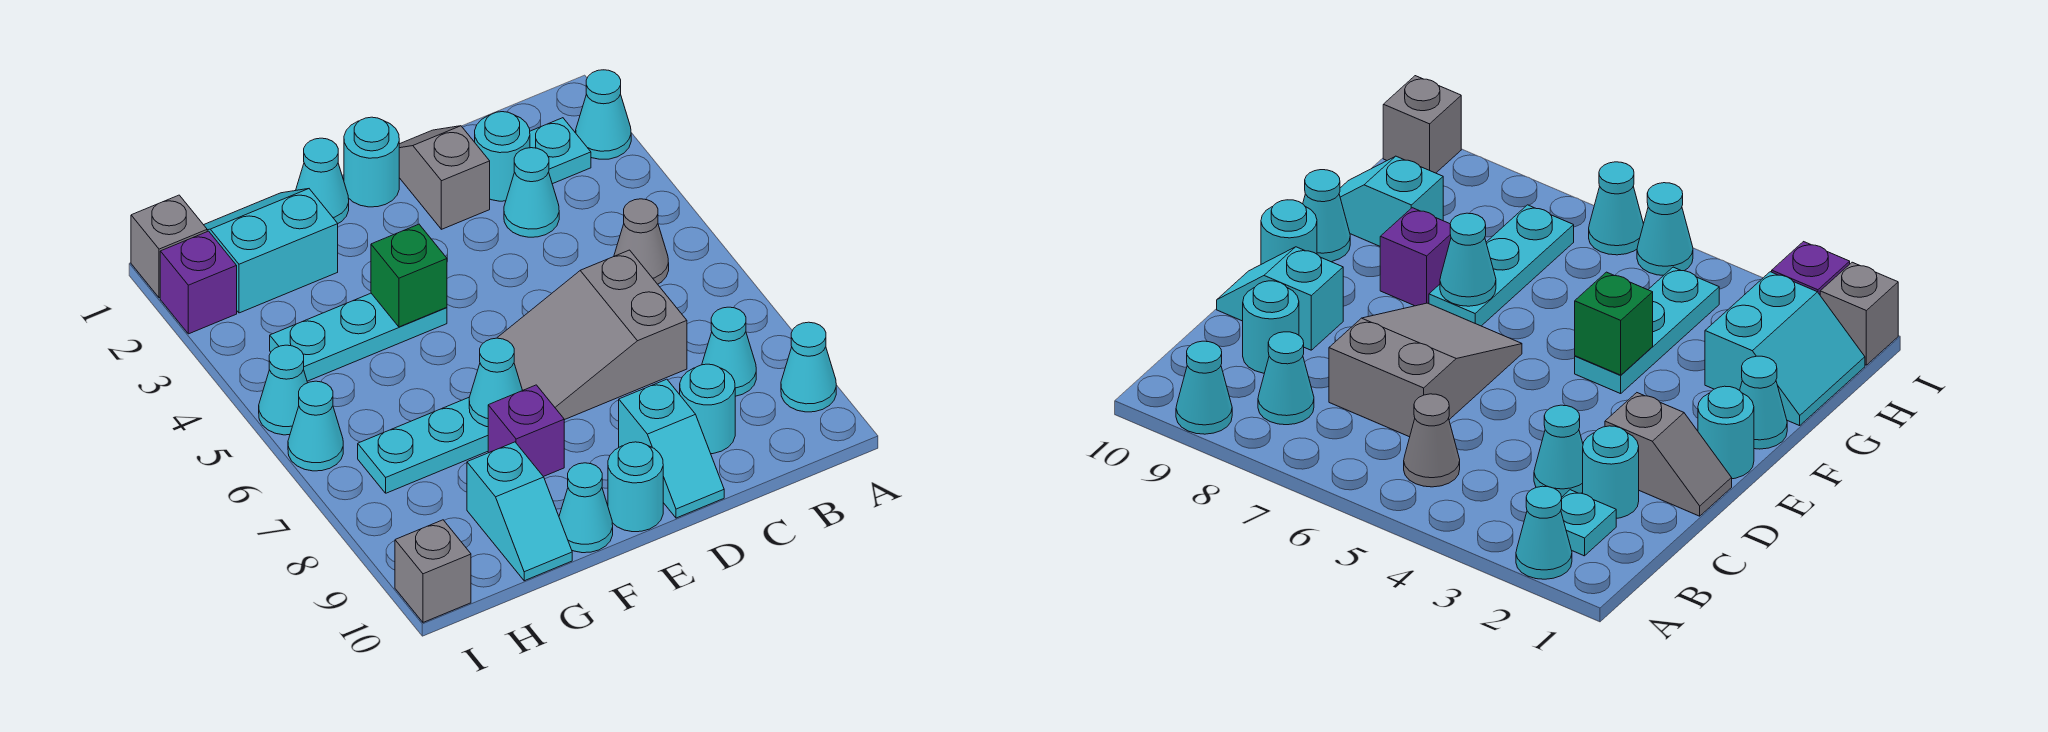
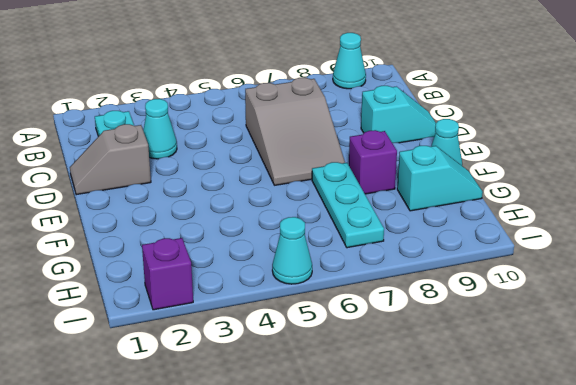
none -> cyan 1x1 cone [576,70,631,159]
none -> grey 1x1 cone [614,199,669,284]
none -> cyan 1x1 cone [702,307,756,396]

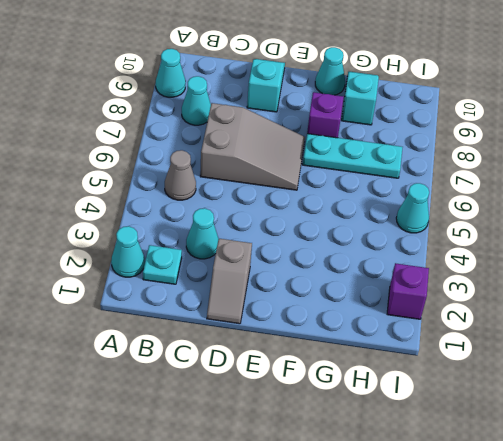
none -> cyan 1x1 round brick [475,112,530,201]
none -> cyan 1x1 round brick [680,364,735,454]
none -> cyan 1x1 round brick [344,117,399,207]

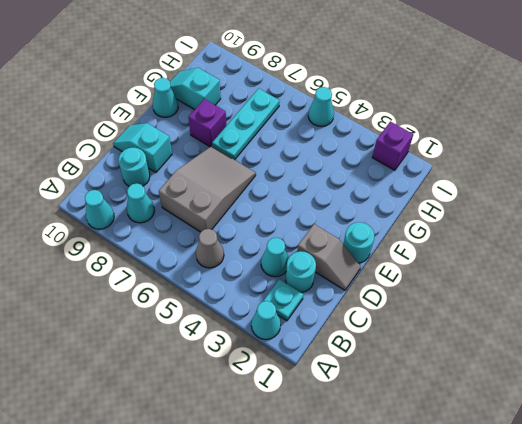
none -> cyan 1x1 round brick [608,442,663,532]
none -> cyan 1x1 cone [296,138,349,223]
none -> cyan 1x3 plate [270,293,447,381]

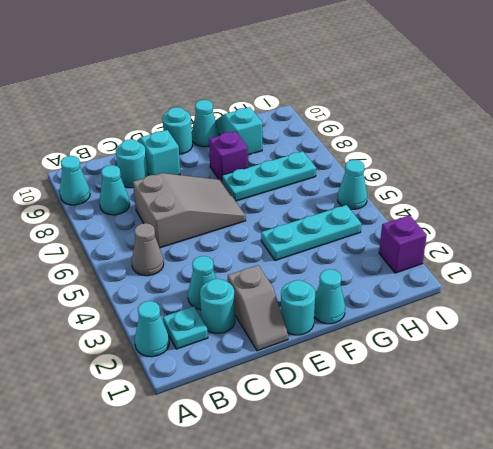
none -> cyan 2x2 slope [204,189,338,313]
none -> grey 1x1 brick [131,195,207,298]
none -> cyan 1x1 cone [288,381,343,471]

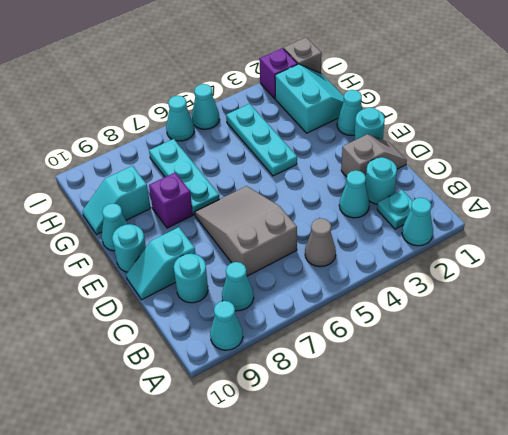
none -> grey 1x1 brick [395,520,471,622]
none -> green 1x1 brick [371,224,447,327]
none -> cyan 1x1 cone [469,338,522,427]

